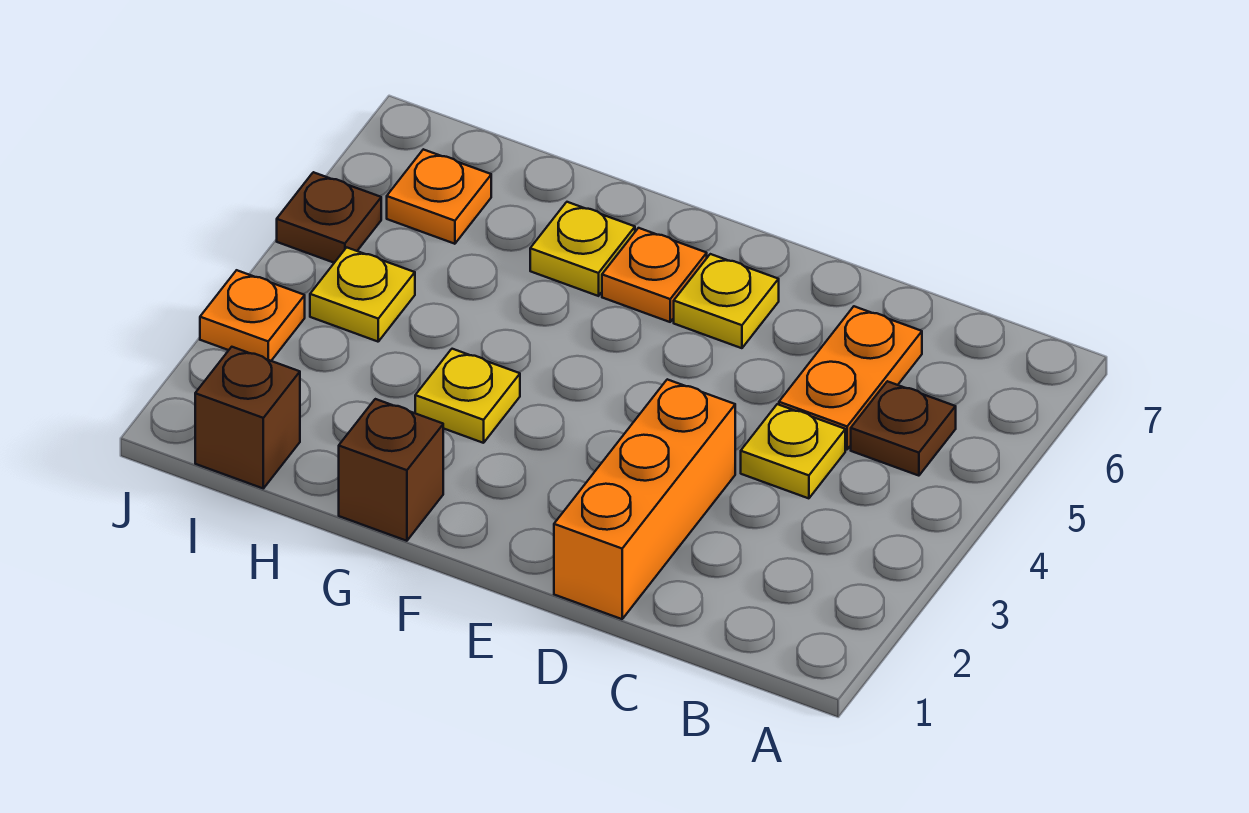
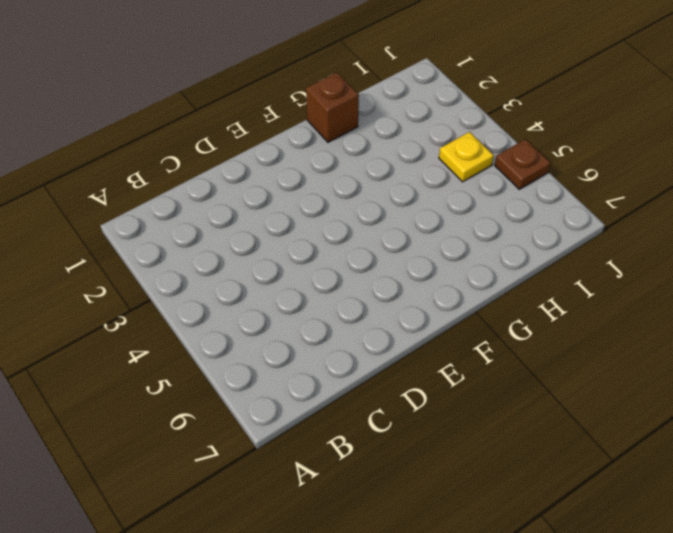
none -> brown 1x1 plate [851,381,956,476]
none -> yellow 1x1 plate [741,404,845,498]
none -> orange 1x2 plate [779,306,922,449]

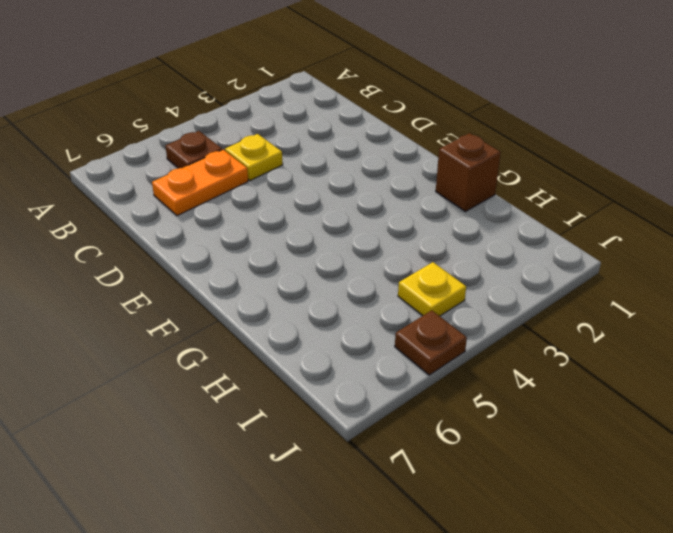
none -> orange 1x3 brick [554,379,735,619]
none -> yellow 1x1 plate [674,254,779,348]
none -> orange 1x1 plate [602,228,707,322]

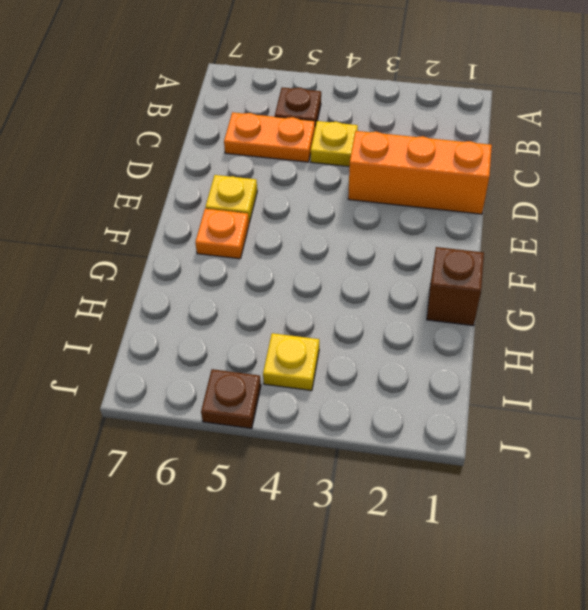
none -> yellow 1x1 plate [415,349,520,443]
none -> yellow 1x1 plate [530,202,635,296]
none -> brown 1x1 brick [195,347,300,488]

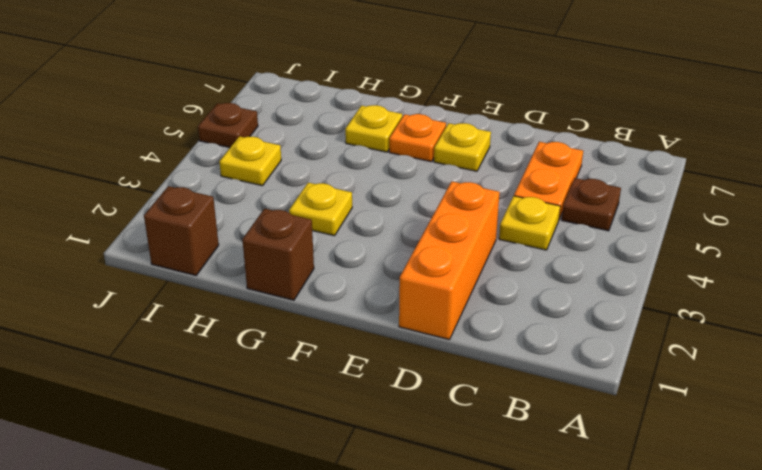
none -> orange 1x1 plate [387,149,491,244]
none -> orange 1x1 plate [200,270,305,361]

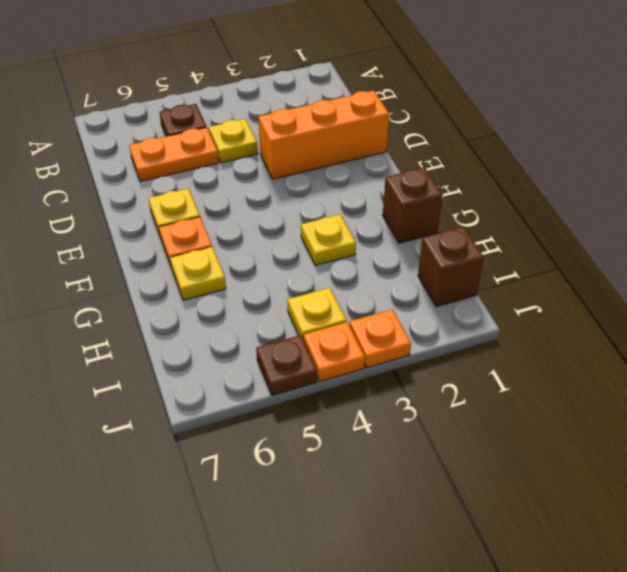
orange 1x1 plate [304,322,365,381] -> orange 1x1 plate moved to [387,149,491,244]

